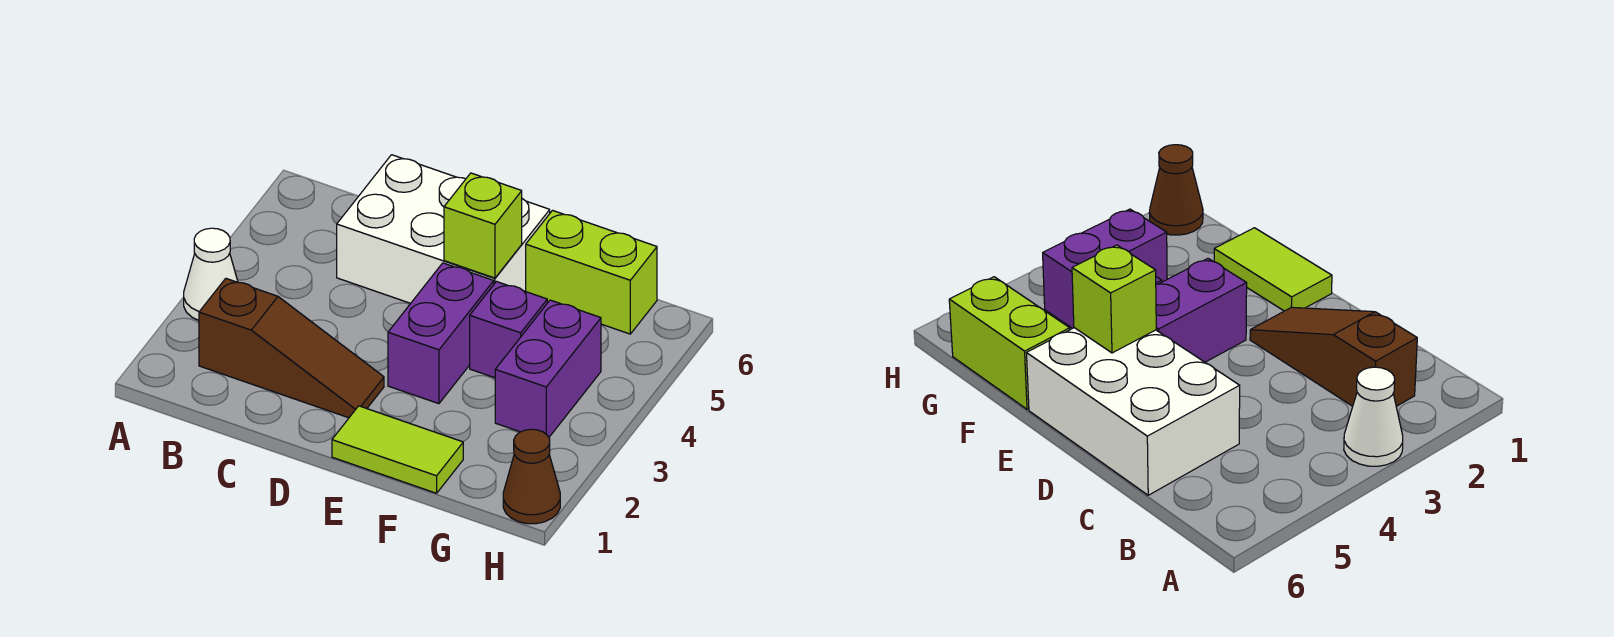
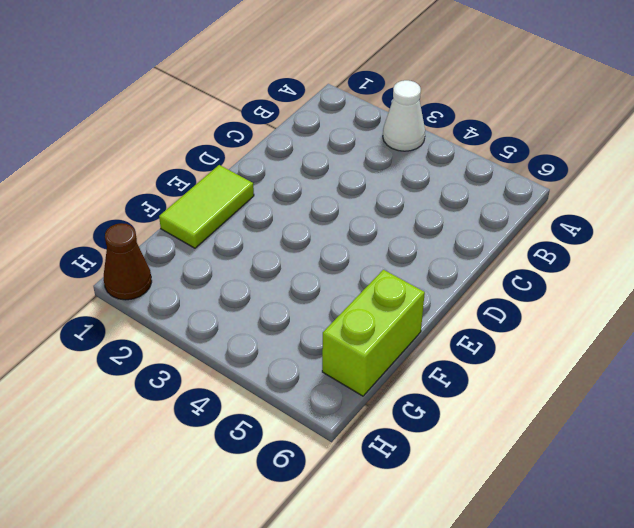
none -> brown 1x3 slope [199,279,384,418]
none -> white 2x3 brick [337,155,550,303]

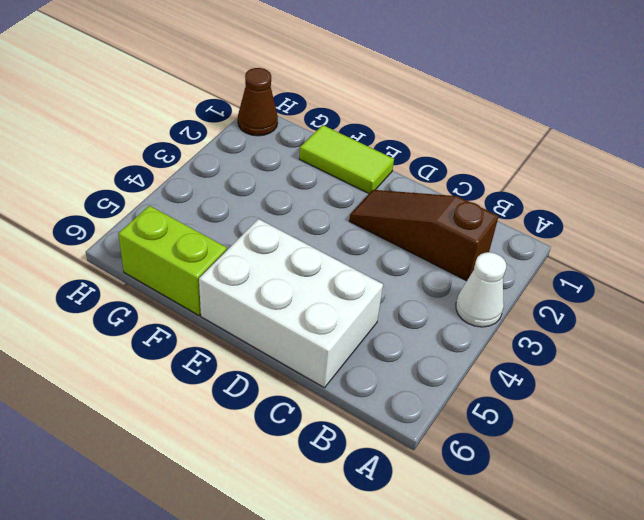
none -> purple 1x2 brick [388,263,494,404]
none -> purple 1x1 brick [470,282,547,378]

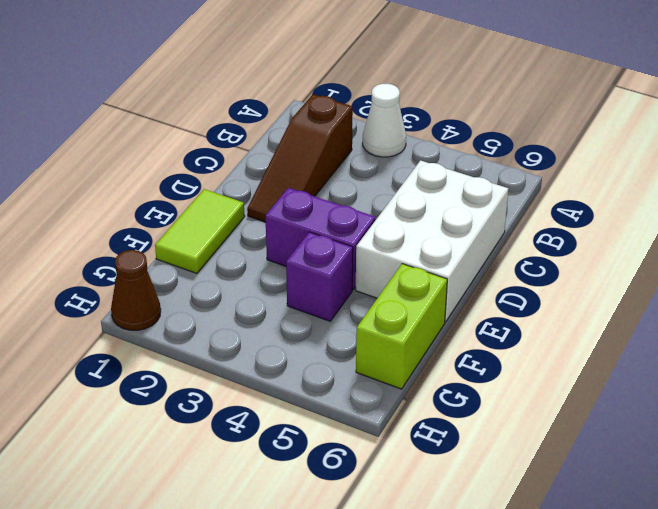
none -> purple 1x2 brick [495,300,601,437]
none -> lime 1x1 brick [444,173,522,278]

